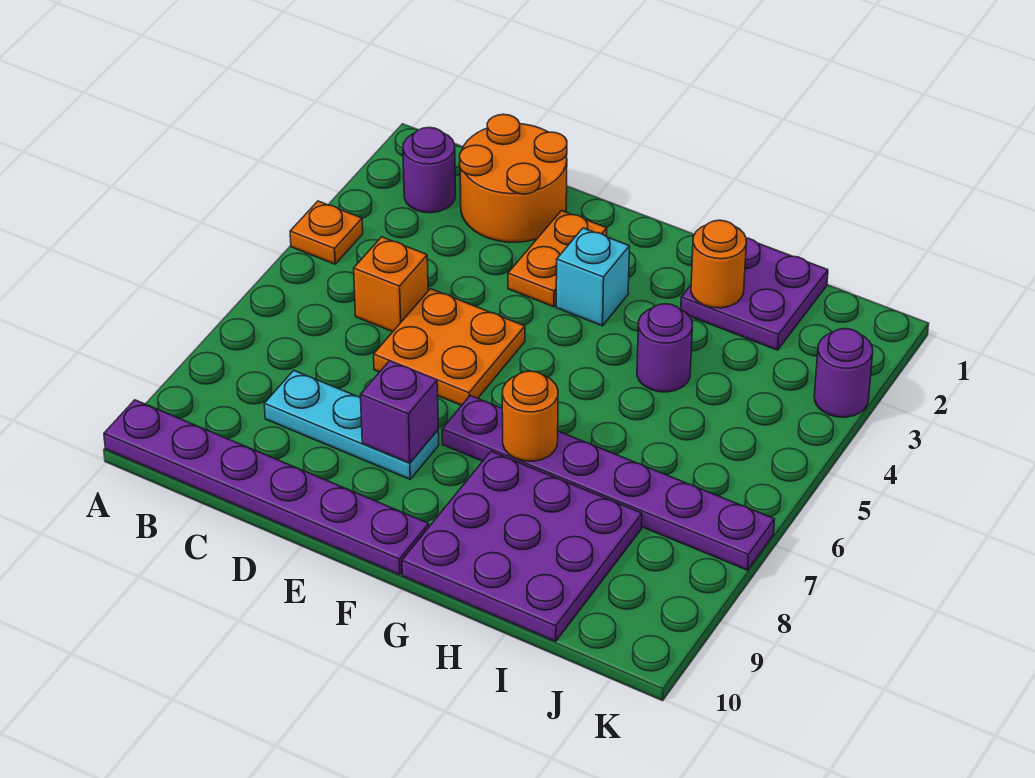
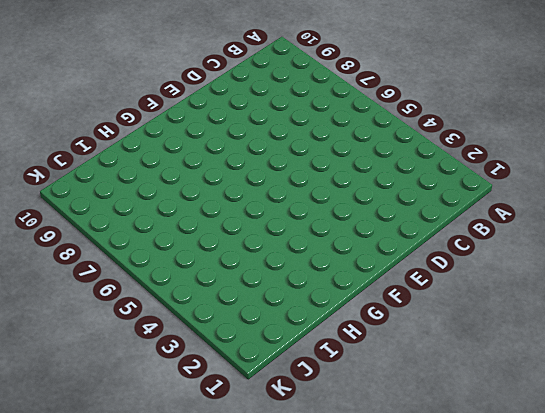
none -> orange 1x1 plate [290,201,363,264]
none -> purple 1x6 plate [104,400,429,575]
none -> purple 1x1 round brick [403,128,455,213]

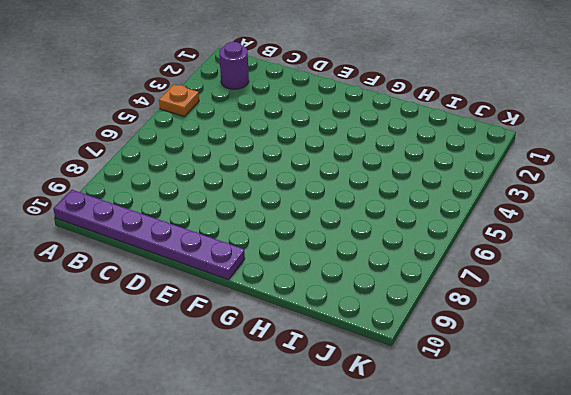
none -> orange 2x2 round brick [460,114,567,242]
none -> orange 1x1 brick [354,237,428,332]
none -> cyan 1x3 plate [264,370,439,479]

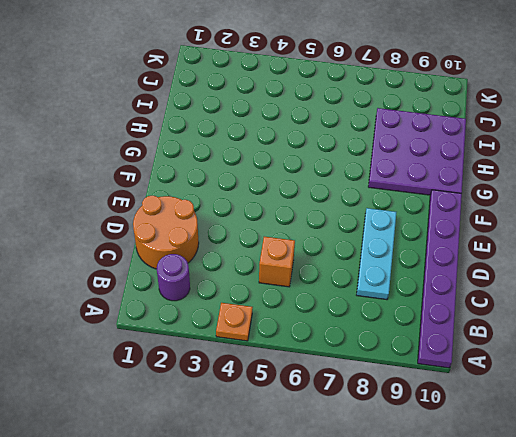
none -> orange 2x2 plate [374,289,525,405]
none -> orange 1x2 plate [508,211,607,307]
none -> cyan 1x1 brick [556,228,629,326]

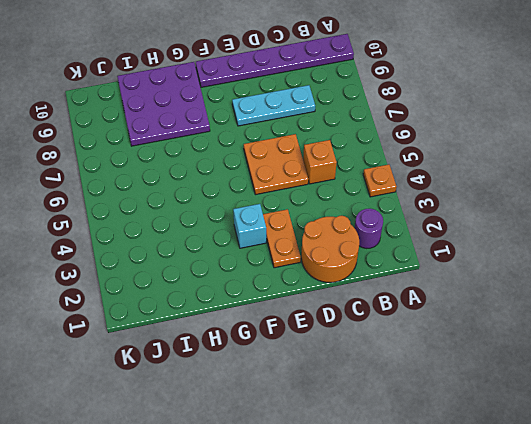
none -> purple 1x6 plate [442,396,775,570]
none -> purple 2x2 plate [681,238,828,350]
none -> purple 1x1 round brick [637,304,693,392]

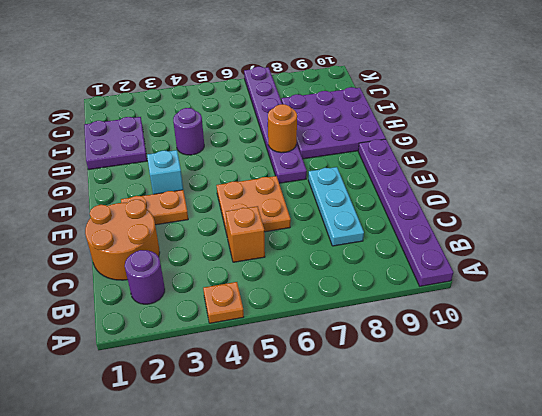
none -> purple 1x1 round brick [814,329,873,417]
none -> purple 1x1 brick [361,361,438,463]
none -> orange 1x1 round brick [691,220,746,308]

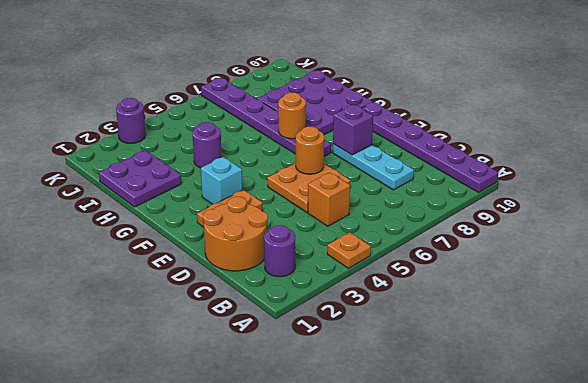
orange 1x1 round brick [296,127,324,174] -> orange 1x1 round brick moved to [691,220,746,308]

